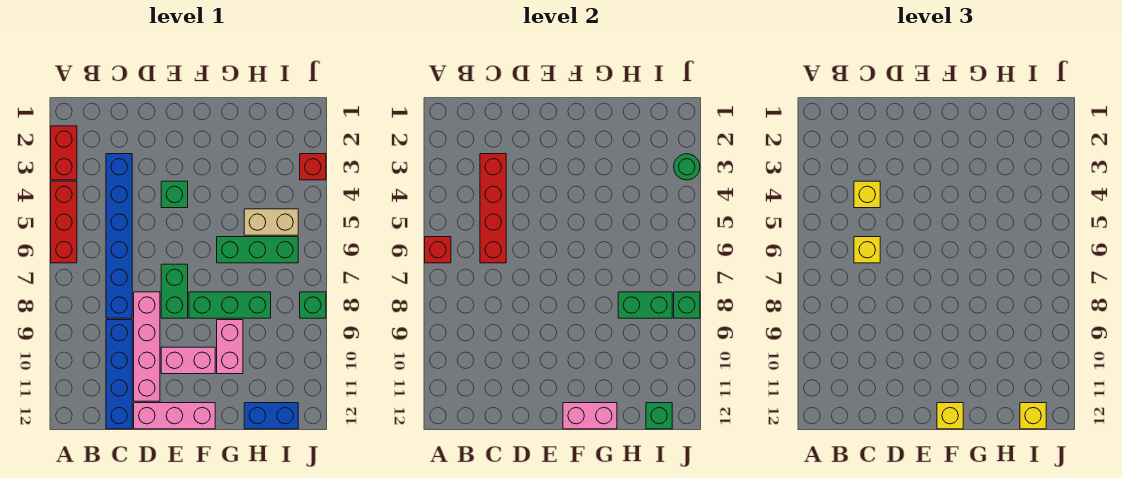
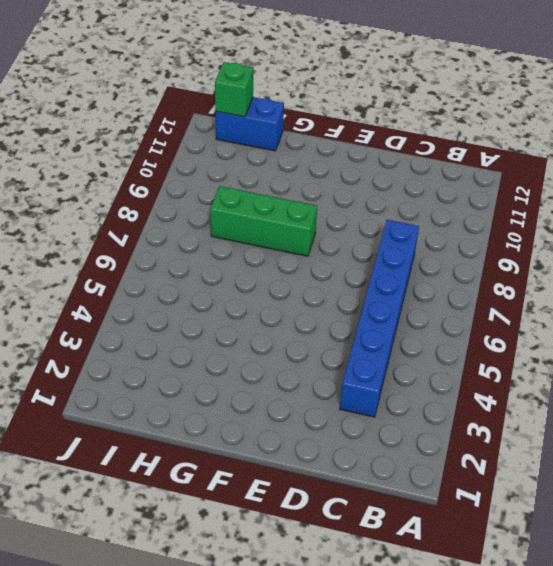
none -> red 1x2 brick [51,126,77,180]
none -> red 1x3 brick [51,181,77,263]
none -> blue 1x4 brick [106,320,132,429]

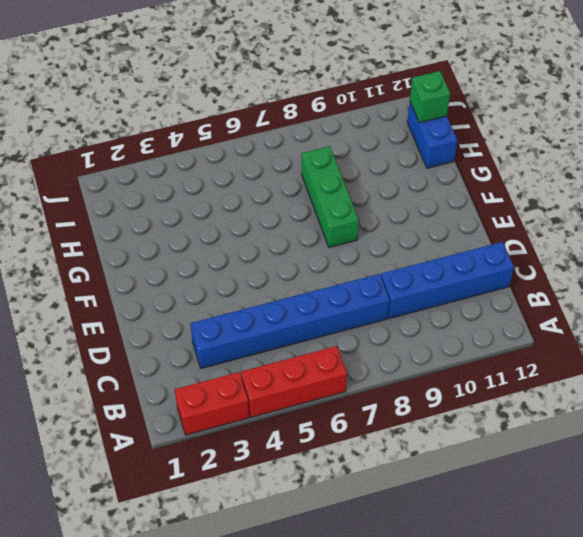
none -> pink 1x4 brick [134,292,160,401]
none -> pink 1x3 brick [134,403,215,429]
none -> green 1x1 brick [161,181,188,208]

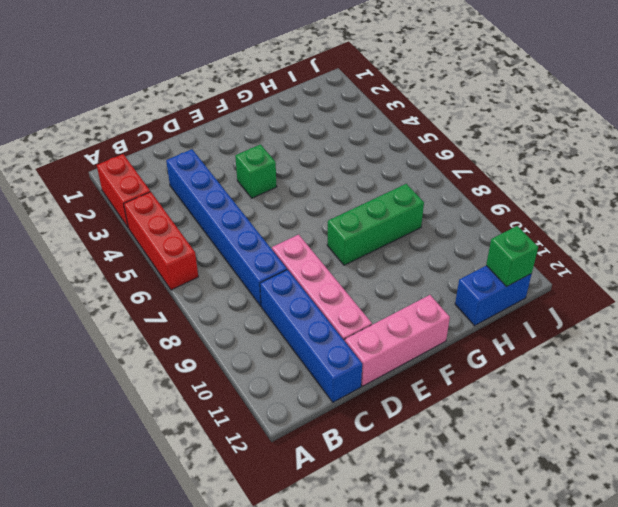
none -> green 1x2 brick [161,264,188,318]
none -> pink 1x2 brick [161,347,215,374]
none -> green 1x3 brick [217,237,298,263]

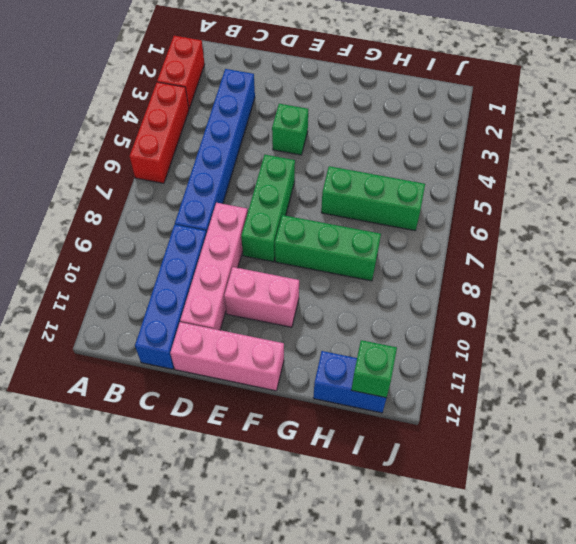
green 1x3 brick [241,155,295,262] -> green 1x2 brick [161,264,188,318]
none -> pink 1x2 brick [217,320,243,374]
none -> tan 1x2 brick [244,209,298,235]
none -> red 1x1 brick [300,154,326,180]

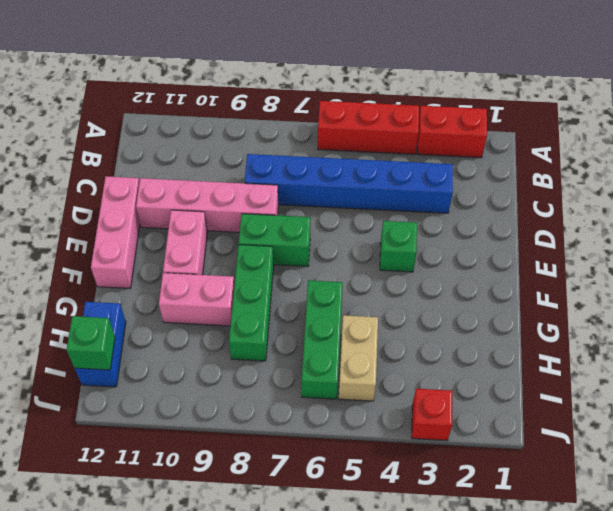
none -> blue 1x4 brick [106,320,132,429]
none -> green 1x1 brick [300,292,326,318]
none -> red 1x1 brick [425,237,451,263]

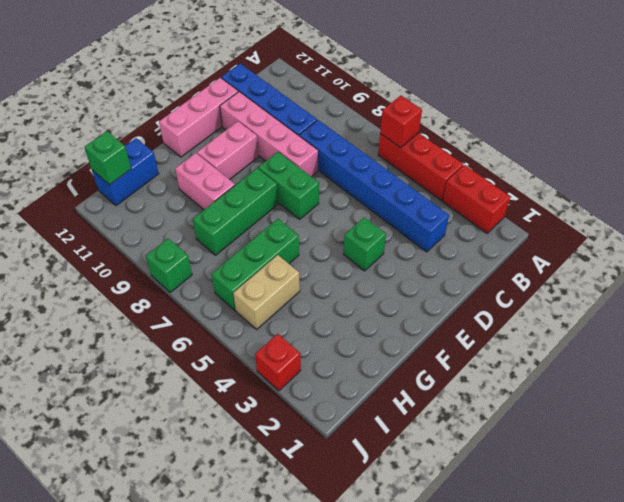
none -> red 1x4 brick [480,154,506,263]
none -> pink 1x2 brick [563,403,617,429]
none -> green 1x2 brick [618,292,672,318]

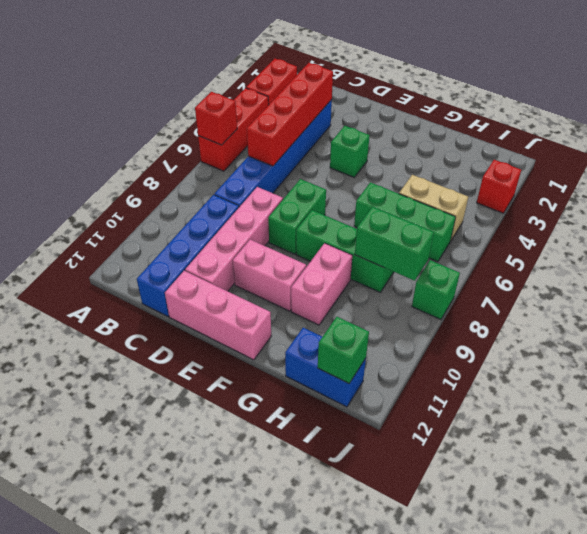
none -> pink 1x2 brick [563,403,617,429]
none -> green 1x1 round brick [674,154,700,180]
none -> green 1x1 brick [674,292,700,318]

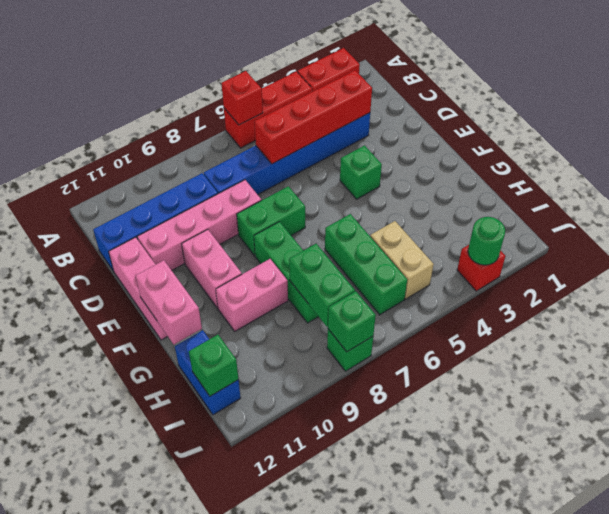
none -> yellow 1x1 brick [854,181,880,208]
none -> yellow 1x1 brick [854,237,880,263]
none -> yellow 1x1 brick [937,403,963,429]

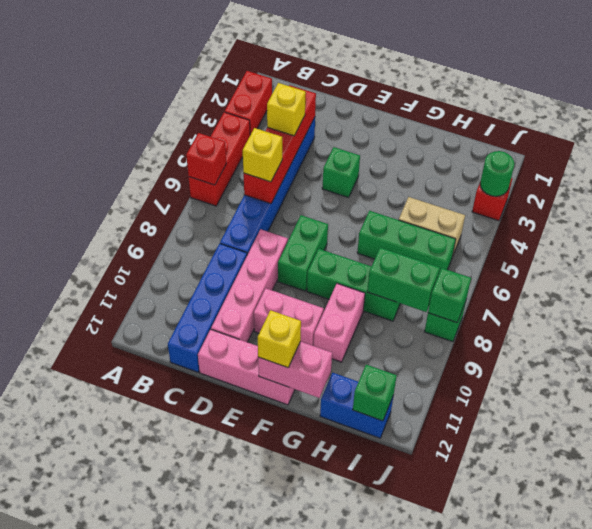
none -> yellow 1x1 brick [1020,403,1046,429]

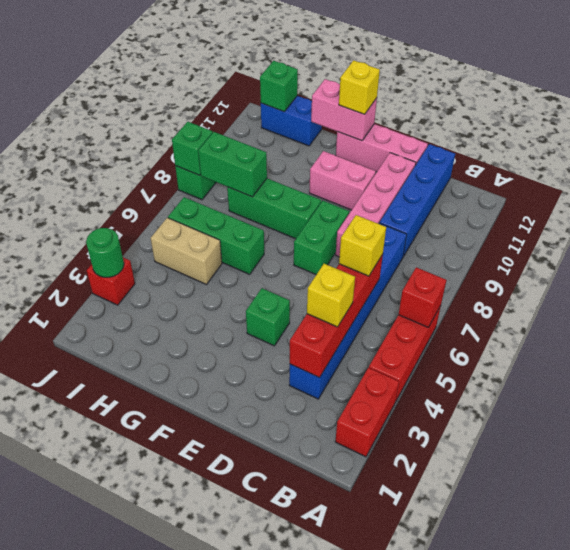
none -> pink 1x2 brick [217,320,243,374]
none -> yellow 1x1 brick [1020,403,1046,429]

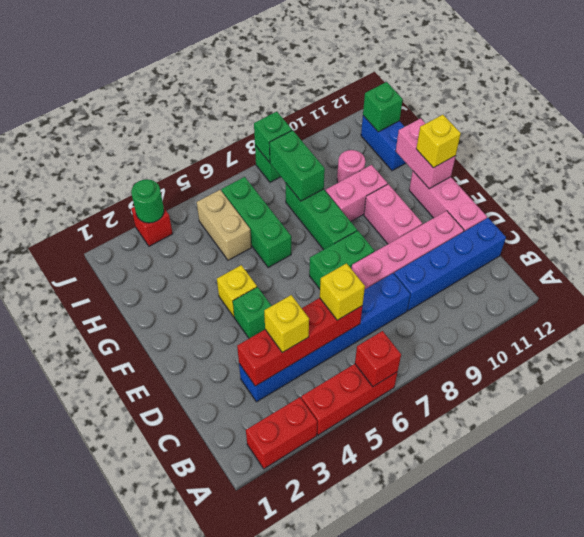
yellow 1x1 brick [217,265,257,317] -> yellow 1x1 brick moved to [1020,403,1046,429]
pink 1x1 round brick [337,150,365,183] -> none

